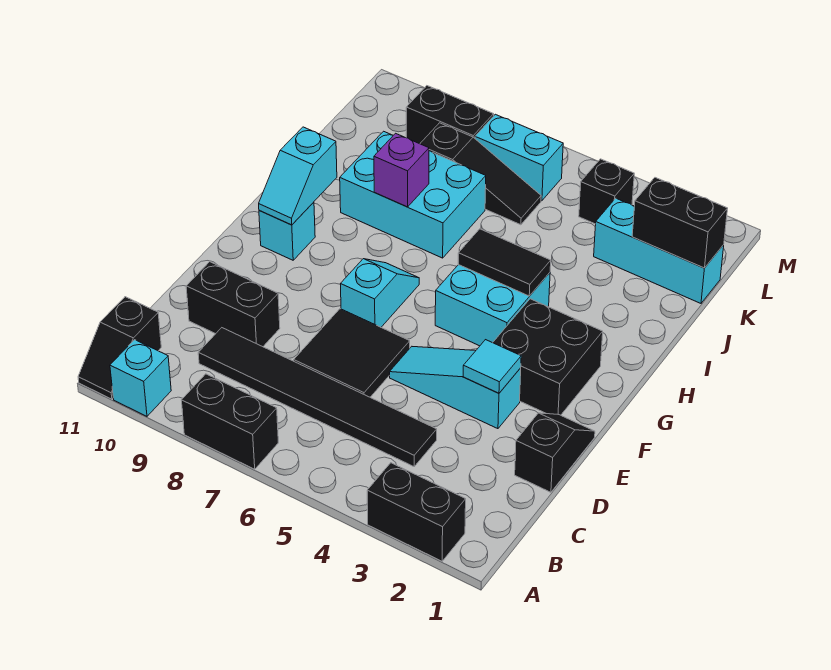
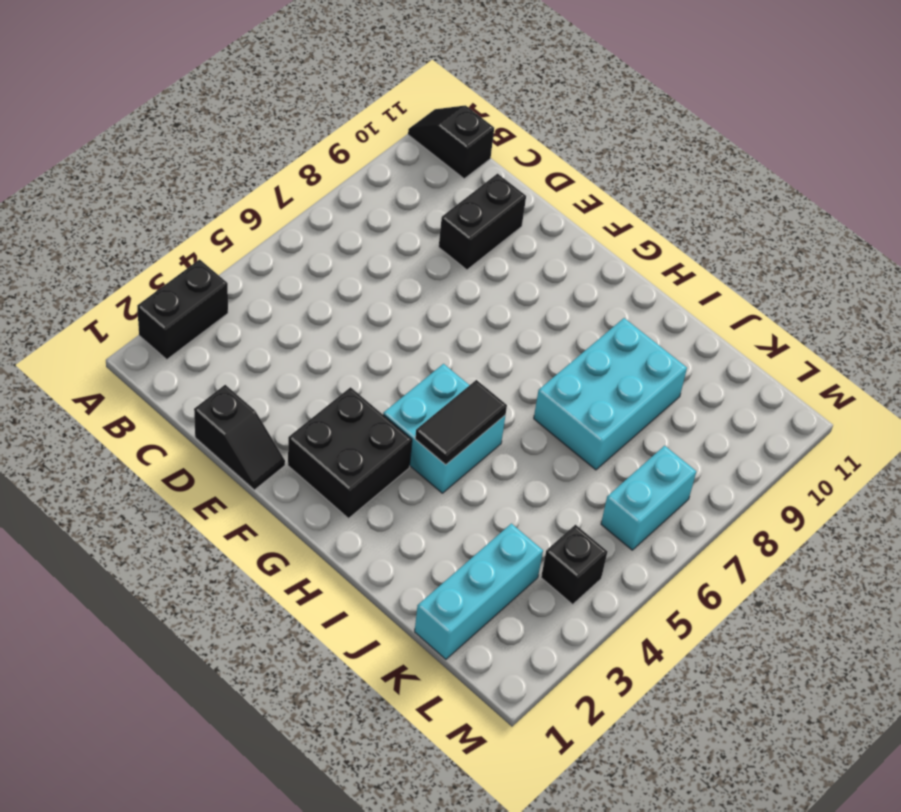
none -> black 1x2 brick [181,374,278,469]
none -> cyan 1x1 brick [110,340,171,416]
none -> black 1x6 tile [198,328,437,466]

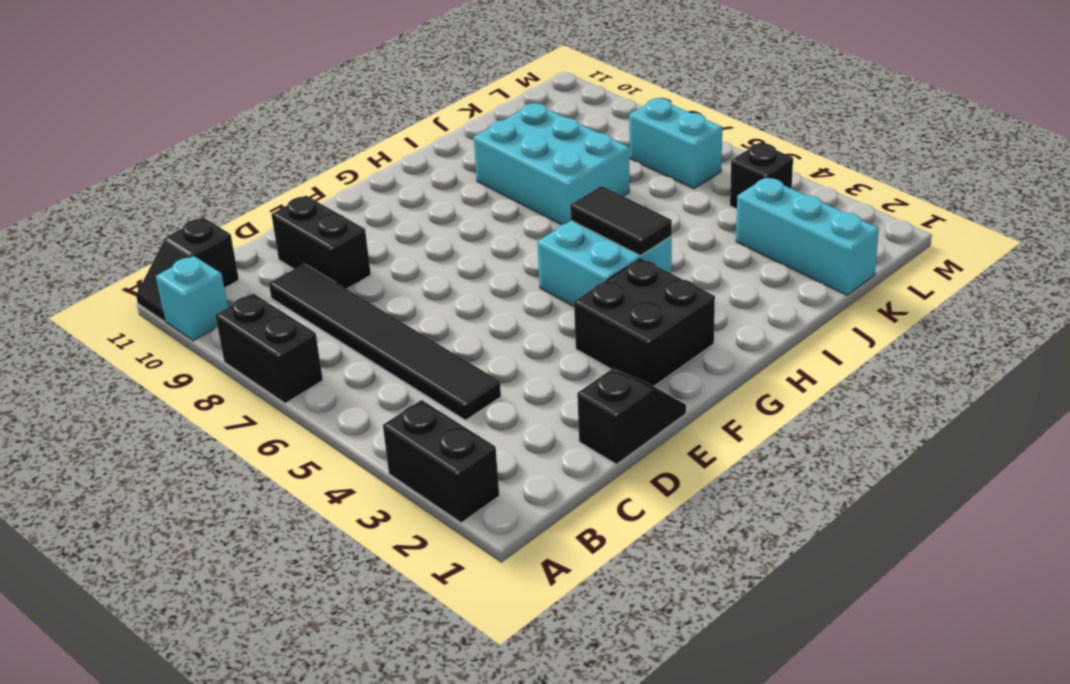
none -> black 2x2 tile [294,309,410,397]
none -> cyan 1x3 slope [390,347,521,429]
none -> cyan 1x2 slope [341,259,419,327]

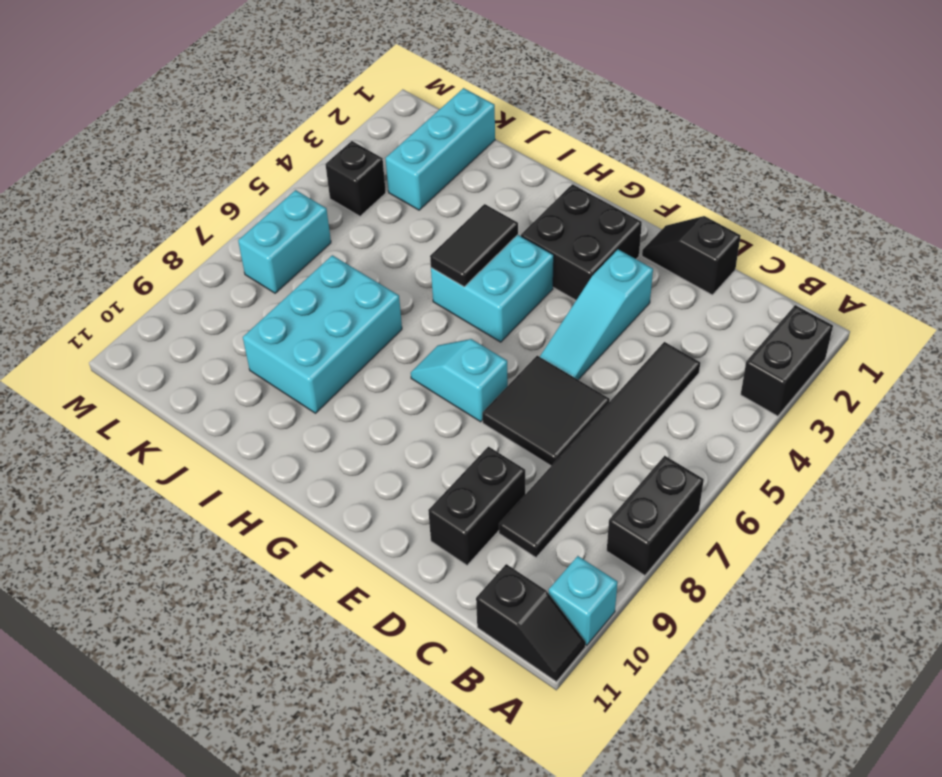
none -> cyan 1x1 brick [259,202,315,260]
none -> black 1x3 slope [420,123,541,225]
none -> black 1x2 brick [406,86,494,144]

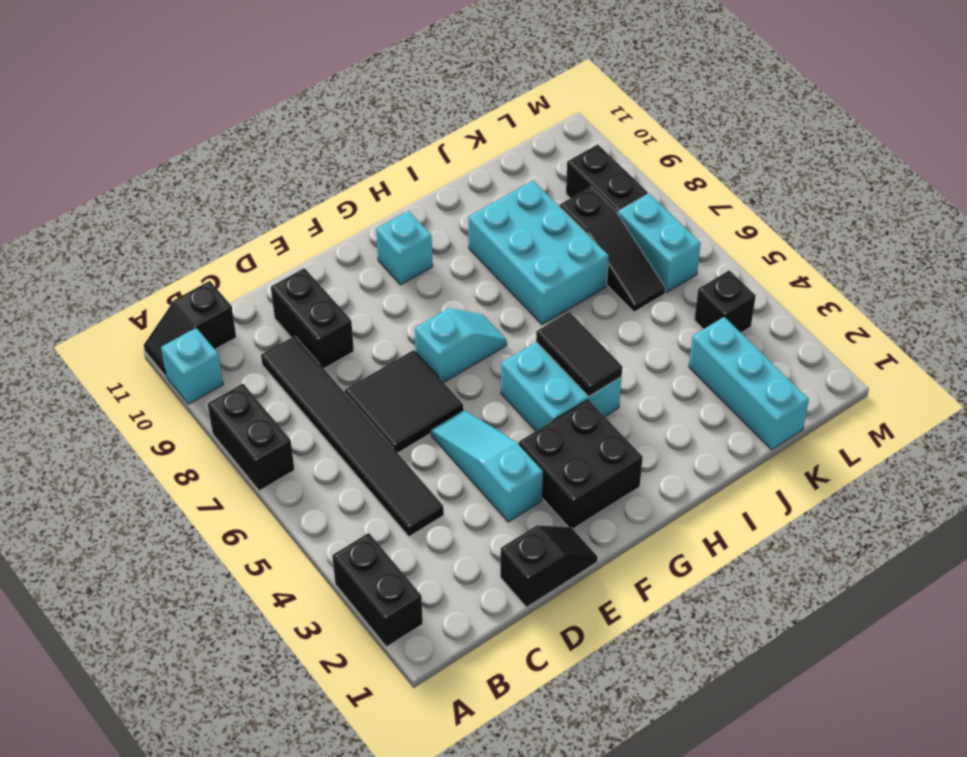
none -> cyan 1x1 tile [463,340,521,393]
none -> cyan 1x2 slope [259,127,337,225]
none -> purple 1x1 brick [374,133,429,207]

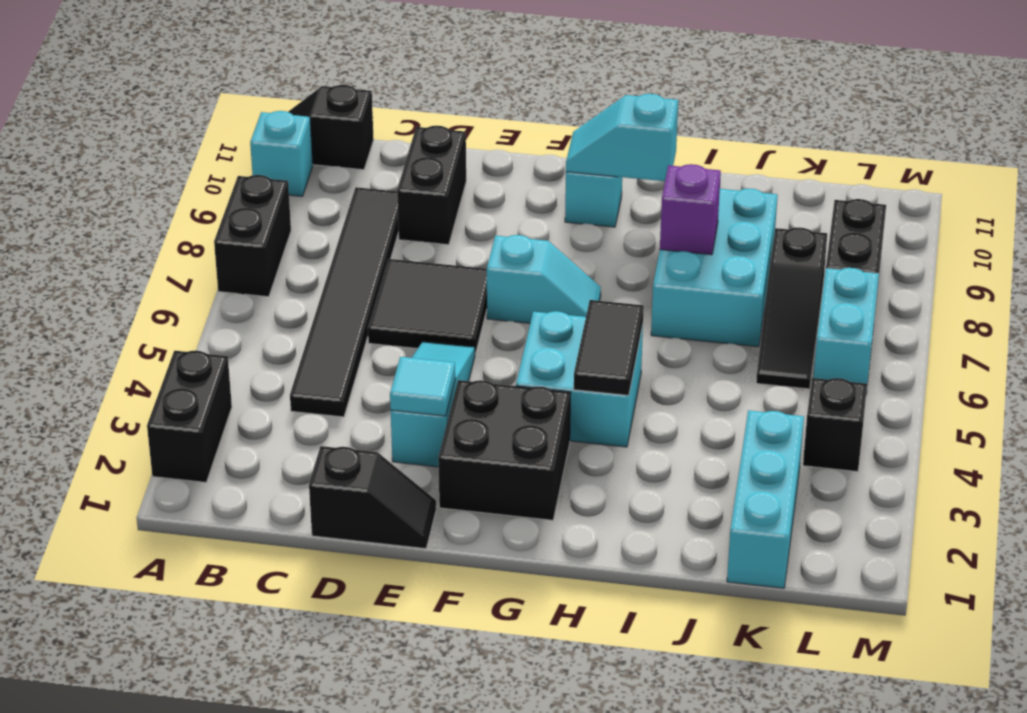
none -> black 1x2 brick [632,178,728,268]

